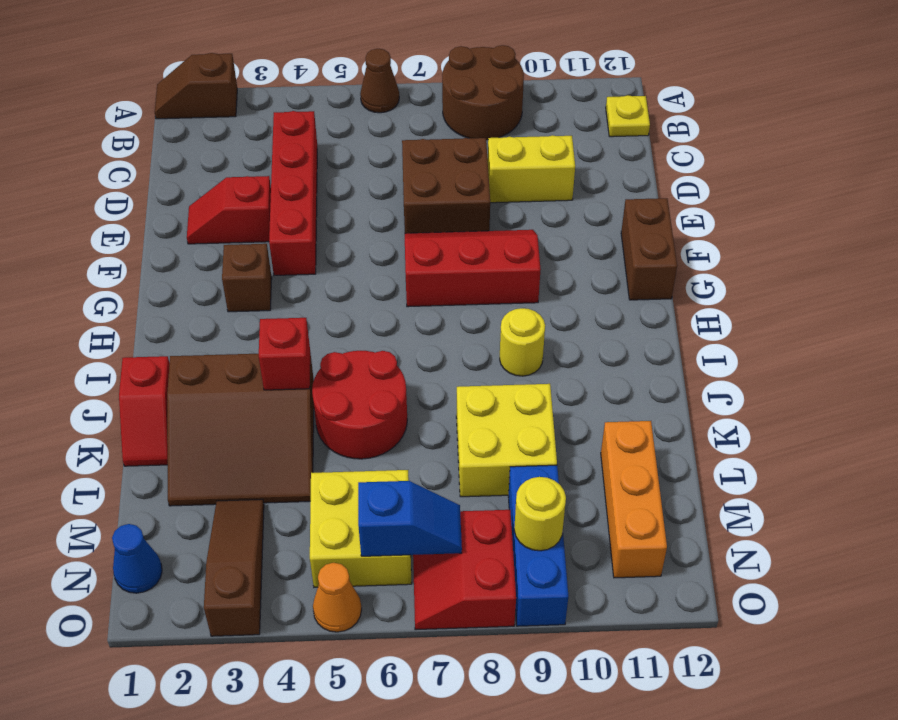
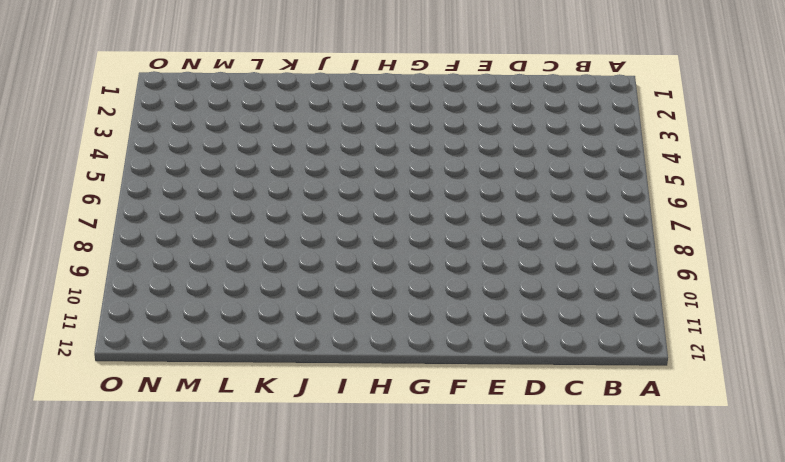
none -> brown 1x2 slope [155,53,237,119]
none -> brown 1x1 cone [360,49,399,113]
none -> brown 2x2 round brick [442,45,524,140]

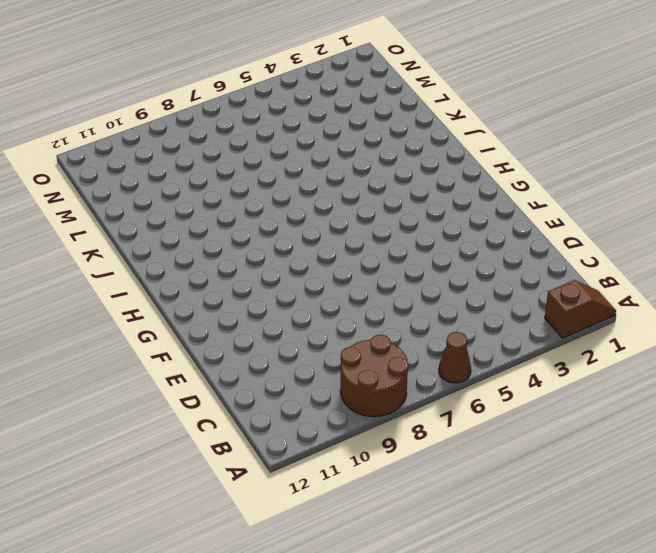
none -> yellow 1x1 plate [606,95,650,137]
none -> red 1x4 brick [269,111,317,275]
none -> brown 2x2 brick [402,138,490,233]

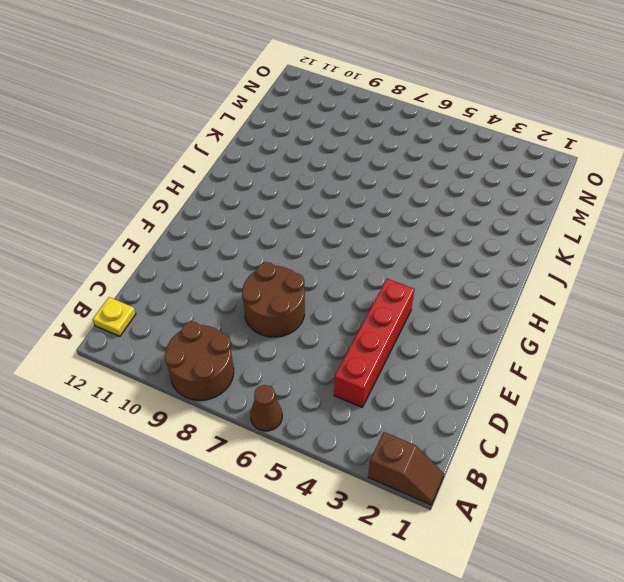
brown 2x2 round brick [242,262,305,337] -> brown 2x2 brick [402,138,490,233]
none -> yellow 1x2 brick [488,135,575,203]
none -> red 1x2 slope [187,176,271,244]
none -> red 2x3 slope [405,230,541,307]

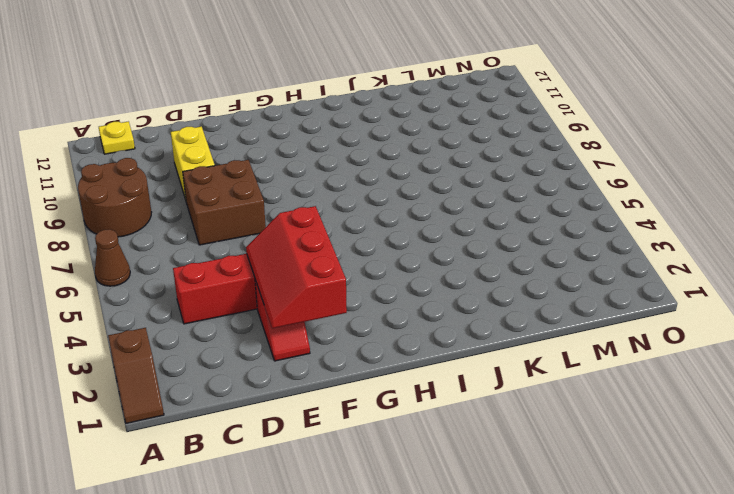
red 2x3 slope [246,206,347,328] -> red 2x3 slope moved to [405,230,541,307]
none -> brown 1x2 brick [621,198,677,300]
none -> brown 1x1 brick [222,244,272,312]
none -> yellow 1x1 round brick [500,308,545,376]

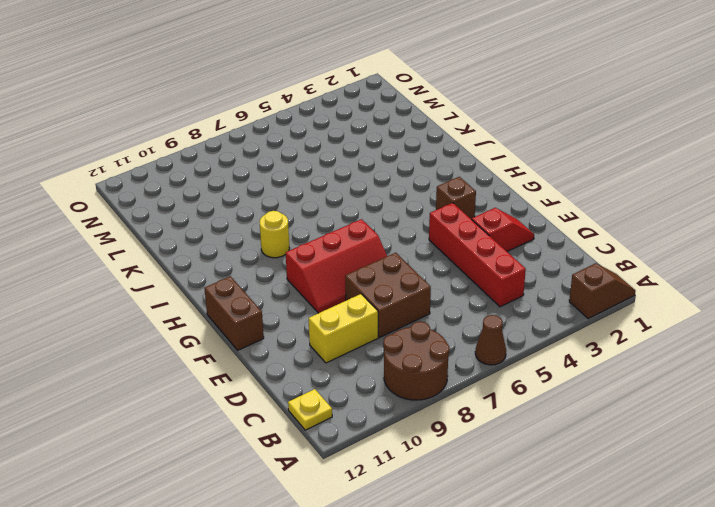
none -> red 1x2 slope [119,356,170,466]
none -> brown 3x3 slope [167,353,314,506]
none -> red 2x2 round brick [312,351,407,459]

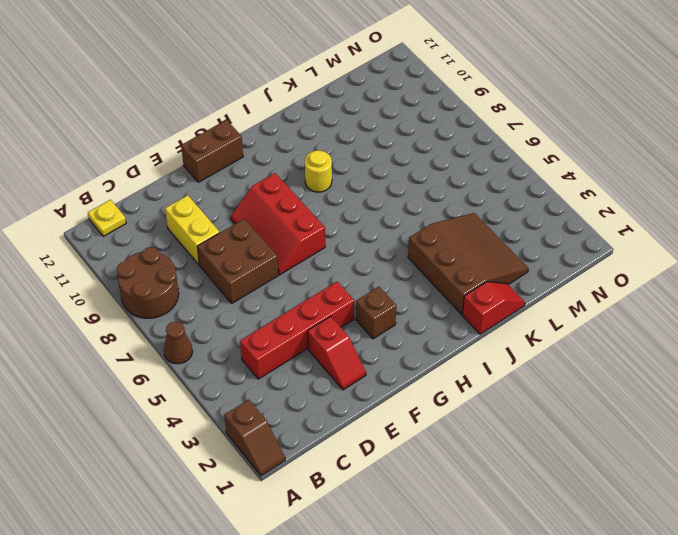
none -> red 2x2 round brick [312,351,407,459]
none -> yellow 2x2 brick [456,384,557,497]
none -> orange 1x3 brick [601,421,667,578]

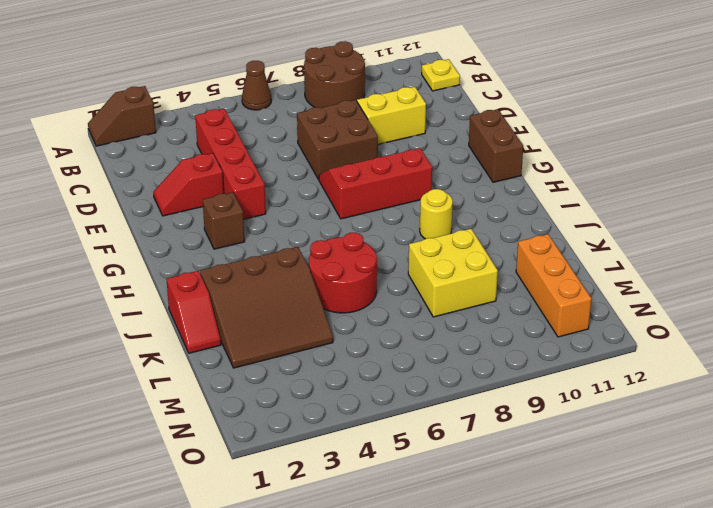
none -> brown 1x3 slope [204,499,264,636]
none -> yellow 2x2 brick [310,470,412,587]
none -> blue 1x3 brick [508,465,568,626]

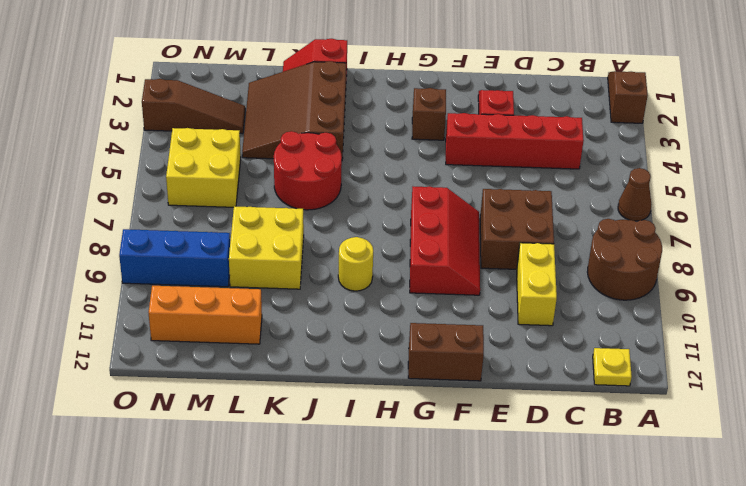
none -> blue 1x1 cone [112,524,162,593]
none -> red 2x2 slope [413,510,516,630]
none -> orange 1x1 cone [313,563,362,632]

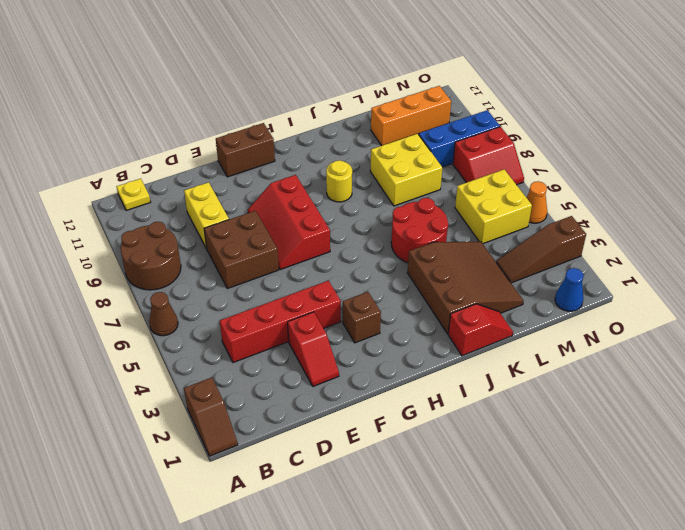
none -> red 1x1 brick [259,318,310,390]
none -> blue 1x2 slope [358,481,462,556]
none -> yellow 1x1 round brick [514,477,566,551]

